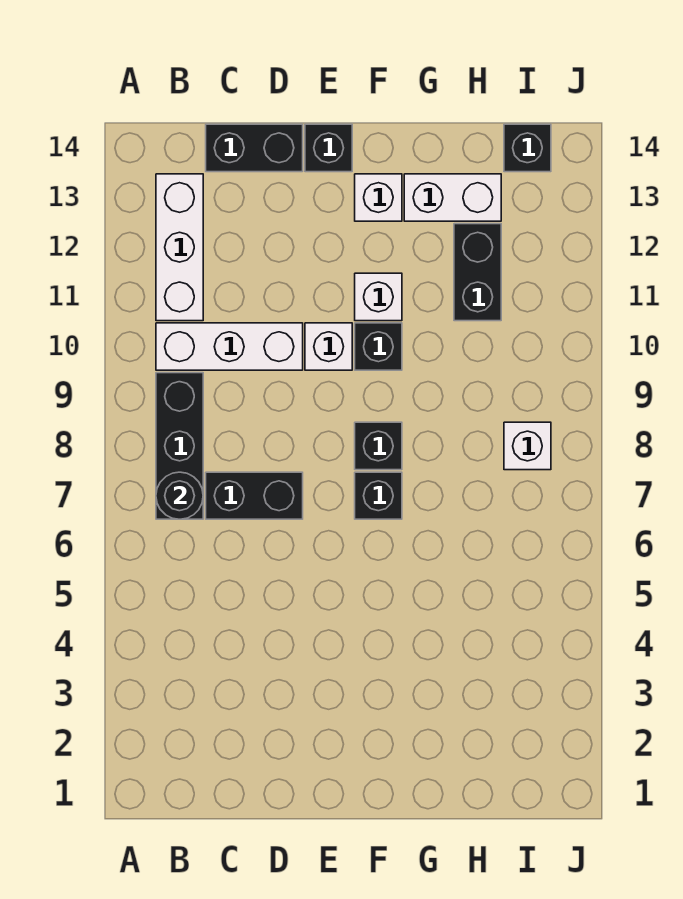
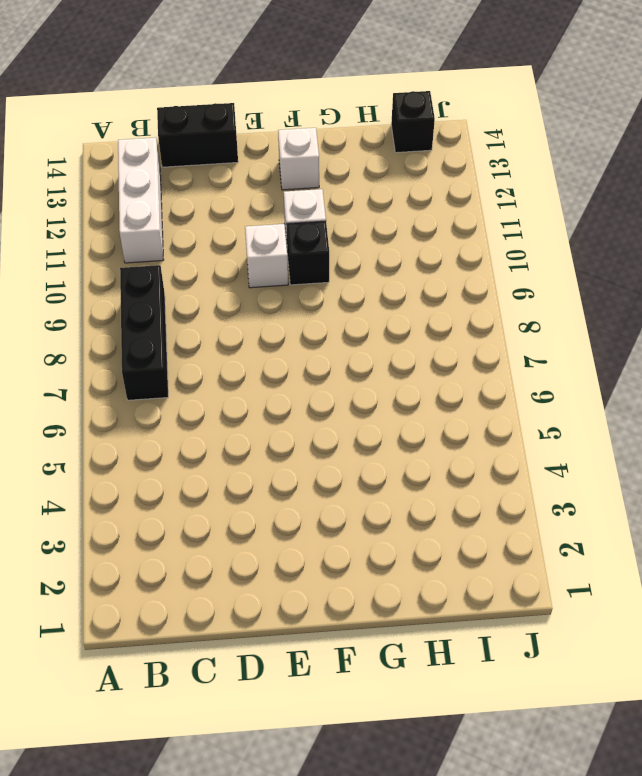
none -> white 1x3 brick [156,323,303,370]
none -> black 1x2 brick [206,472,303,519]
none -> black 1x1 brick [305,124,352,172]

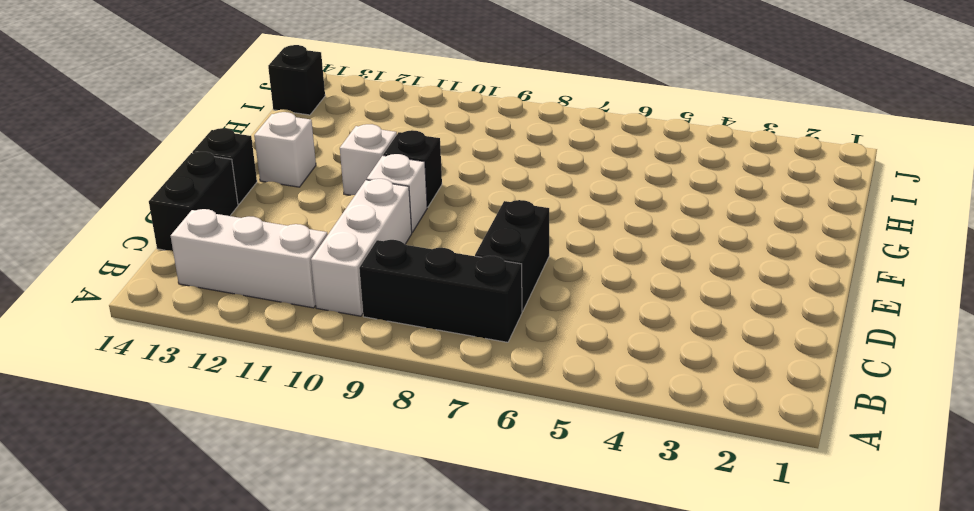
none -> black 1x1 brick [355,472,402,519]
none -> black 1x1 brick [355,422,402,470]
none -> white 1x2 brick [404,174,501,221]

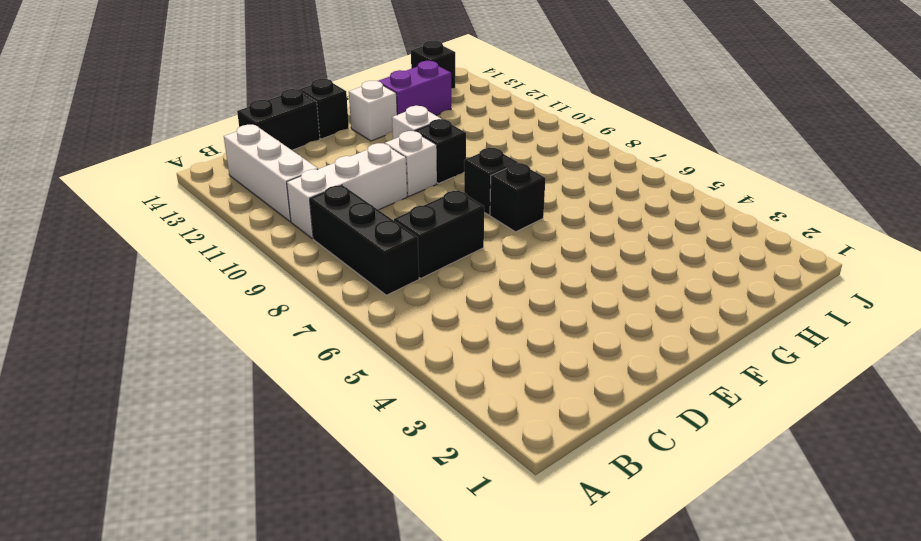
purple 1x2 brick [379,61,451,115] -> white 1x2 brick [404,174,501,221]
none -> black 1x2 brick [454,224,501,321]
none -> white 1x1 brick [504,422,551,470]
none -> black 1x1 round brick [156,472,203,519]

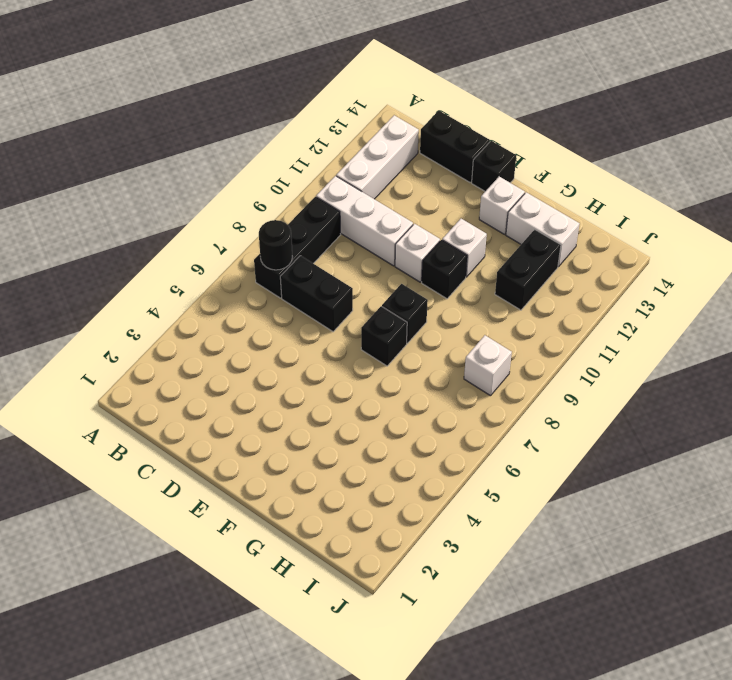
none -> black 1x1 brick [504,124,551,172]

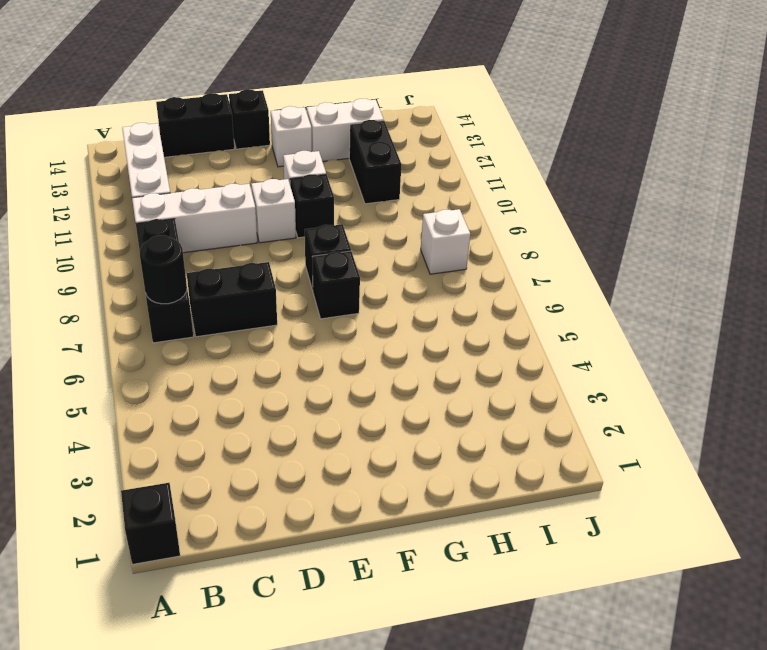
black 1x1 brick [121,483,180,564] -> black 1x1 brick moved to [504,124,551,172]

